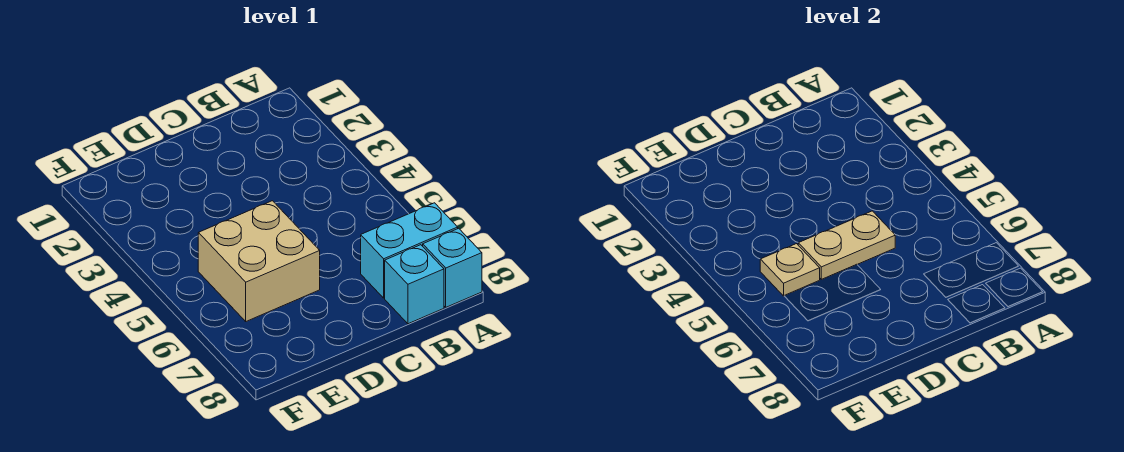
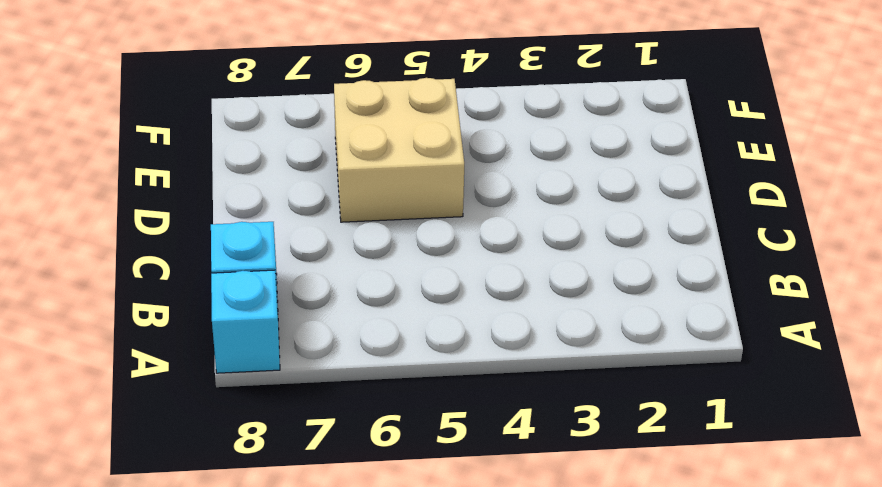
none -> cyan 1x2 brick [361,203,458,298]
none -> tan 1x2 plate [798,211,895,279]

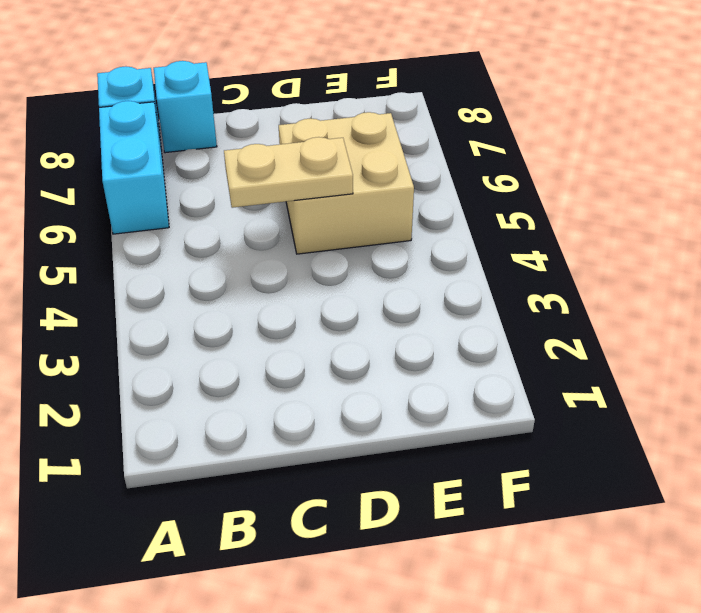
cyan 1x2 brick [99,101,169,234] -> cyan 1x2 brick turned to [361,203,458,298]
none -> tan 1x1 plate [760,244,820,296]

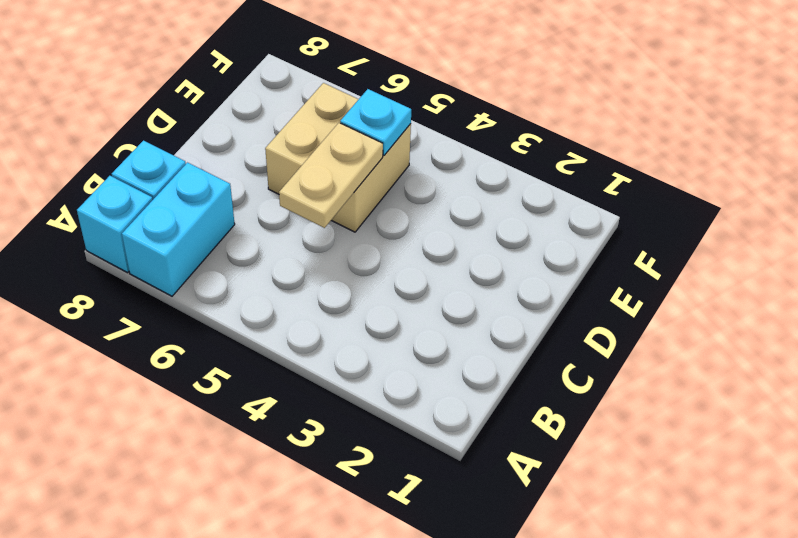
cyan 1x1 plate [340,89,411,155] -> tan 1x1 plate [760,244,820,296]

